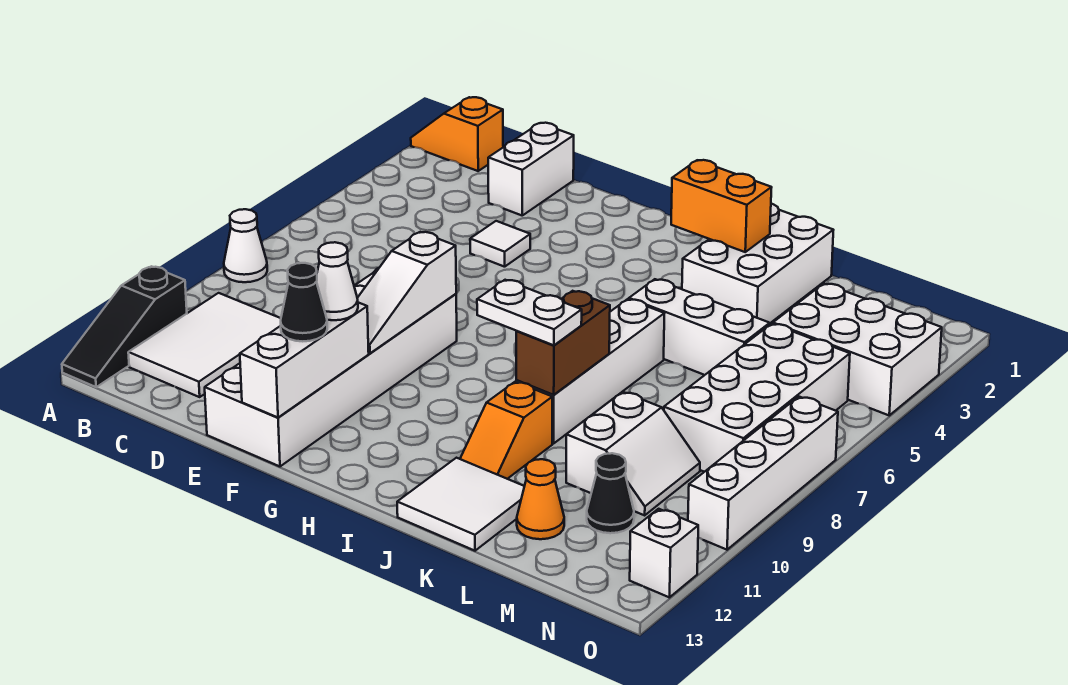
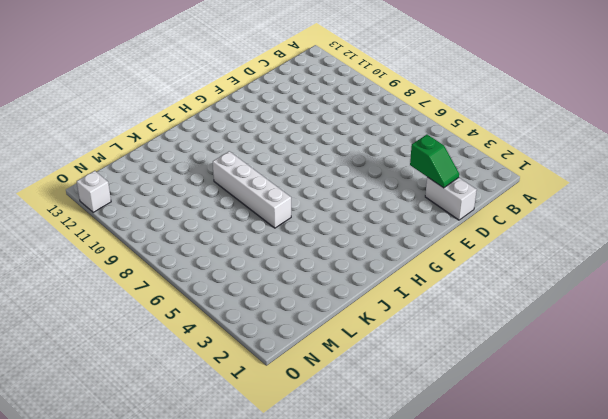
green 1x2 slope [410,135,459,188] -> none
none -> orange 1x2 slope [411,97,503,171]
none -> white 1x1 cone [224,209,267,282]
none -> black 1x3 slope [62,266,187,387]

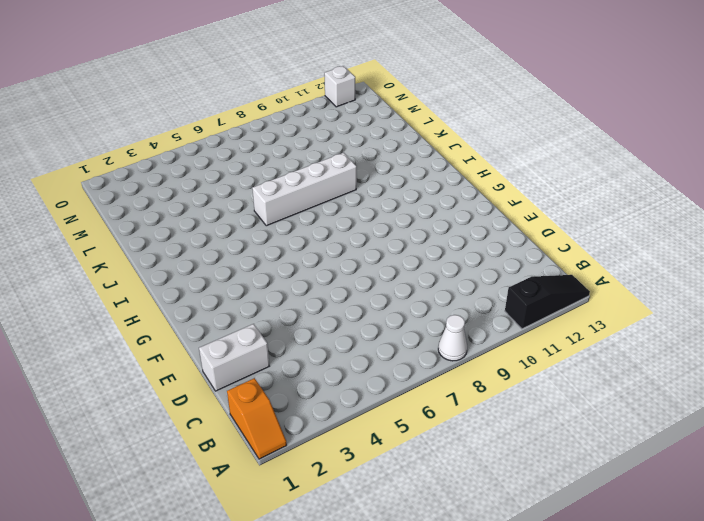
none -> white 2x3 tile [128,293,281,397]
none -> white 1x1 tile [470,221,530,267]
none -> white 2x6 brick [205,268,457,466]

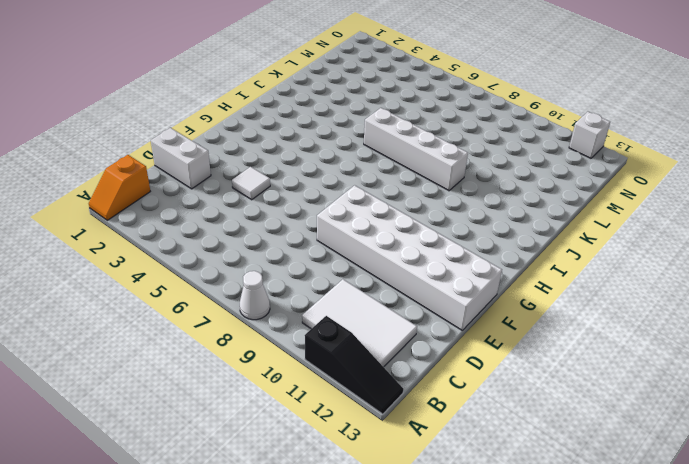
none -> white 2x3 brick [682,204,833,323]
none -> white 1x3 brick [629,279,770,375]
none -> orange 1x2 slope [460,382,552,479]

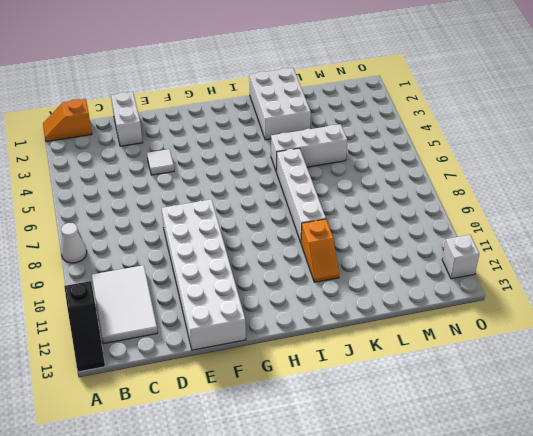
none -> white 2x2 tile [397,458,524,551]
none -> white 2x2 slope [566,392,700,515]
none -> orange 1x1 cone [517,459,564,539]

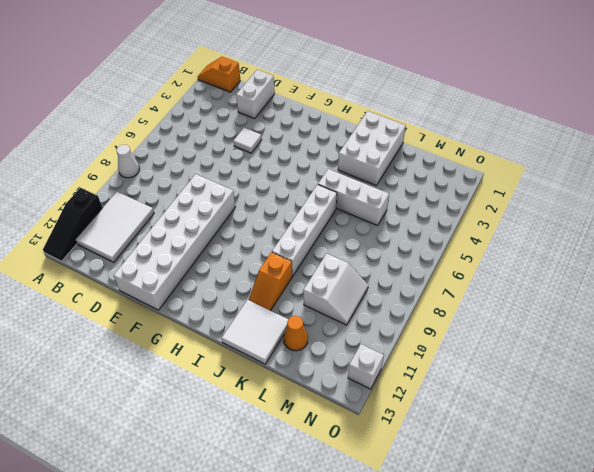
none -> white 2x3 brick [773,283,942,415]
none -> white 2x4 brick [664,324,850,472]
none -> black 1x1 cone [587,453,634,533]

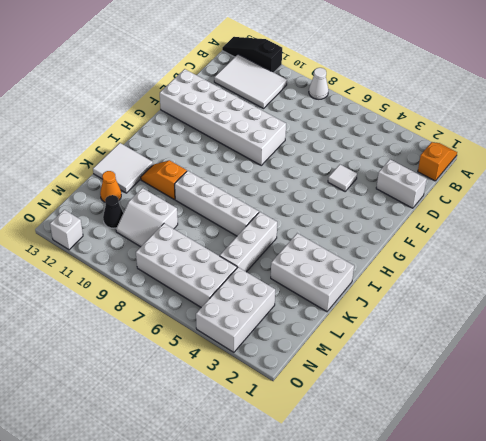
none -> white 1x4 brick [688,397,838,550]
none -> white 1x3 slope [357,232,456,353]
none -> white 1x3 brick [240,303,369,417]

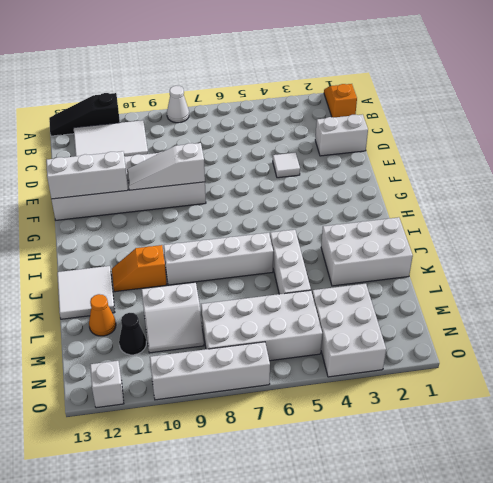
none -> orange 1x2 brick [671,160,772,252]
none -> brown 1x2 brick [516,291,610,395]
none -> white 1x1 cone [316,242,358,320]

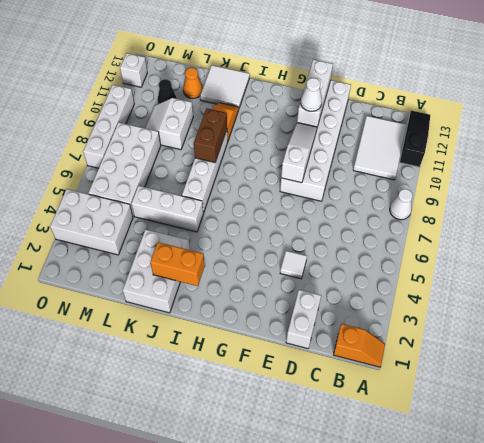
none -> black 1x1 cone [281,263,327,341]
none -> white 1x2 plate [477,280,582,345]

